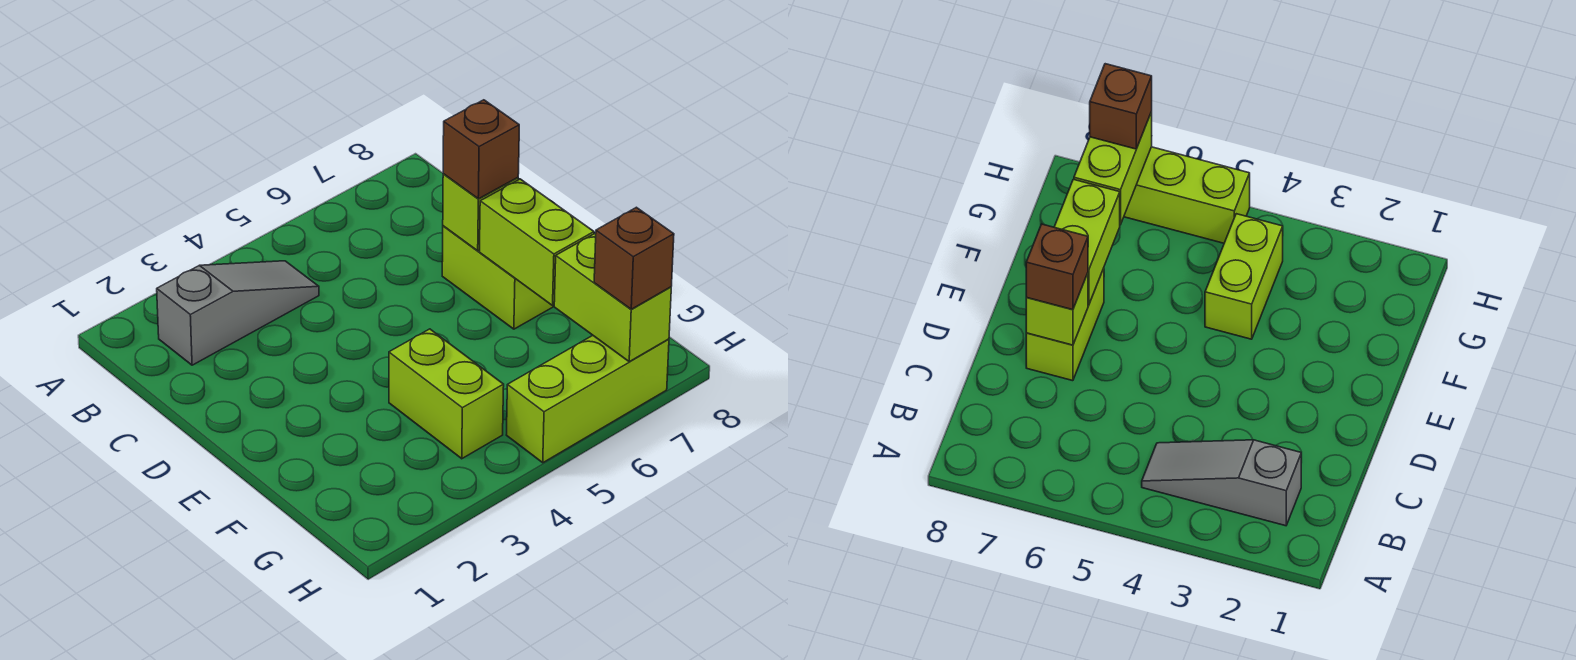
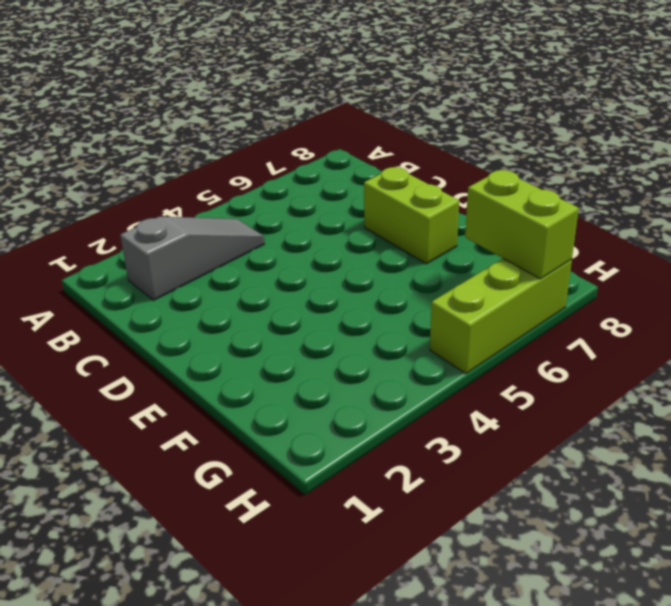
none -> lime 1x2 brick [389,329,504,459]
none -> lime 1x1 brick [443,174,518,251]

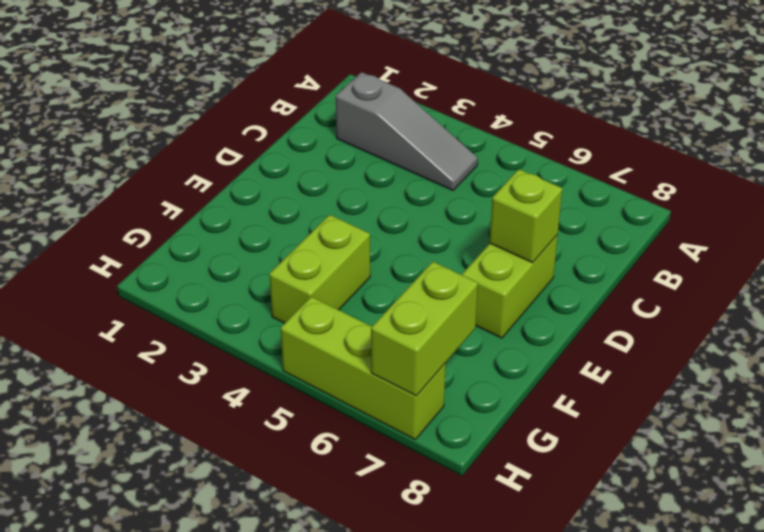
none -> lime 1x2 brick [480,179,594,305]
none -> brown 1x1 brick [443,100,519,199]

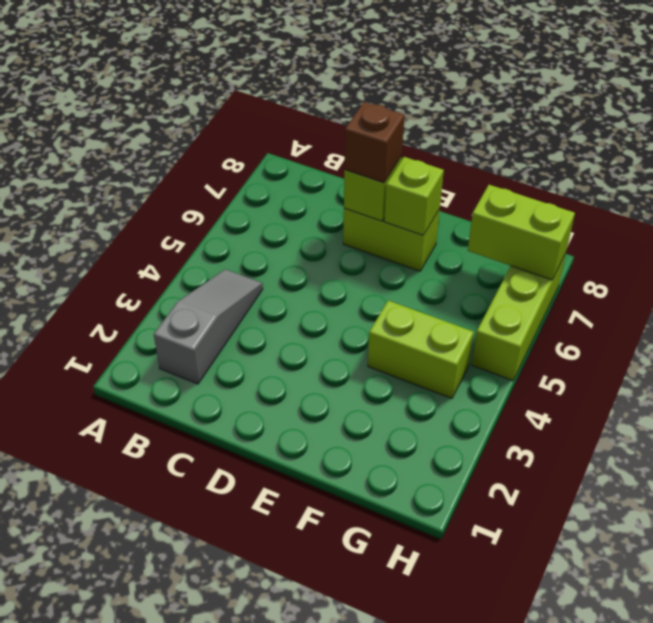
lime 1x1 brick [384,157,444,235] -> lime 1x2 brick [480,179,594,305]
none -> brown 1x1 brick [594,207,674,309]

